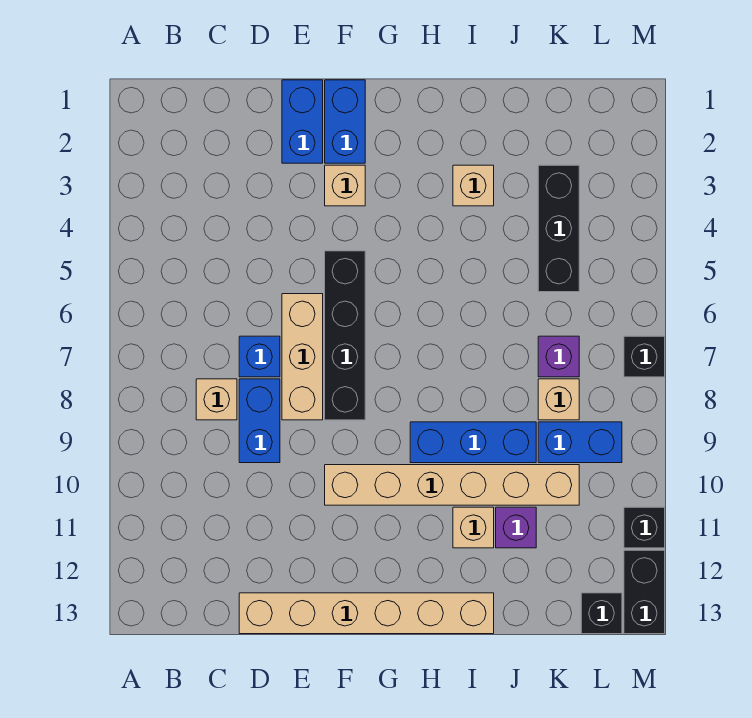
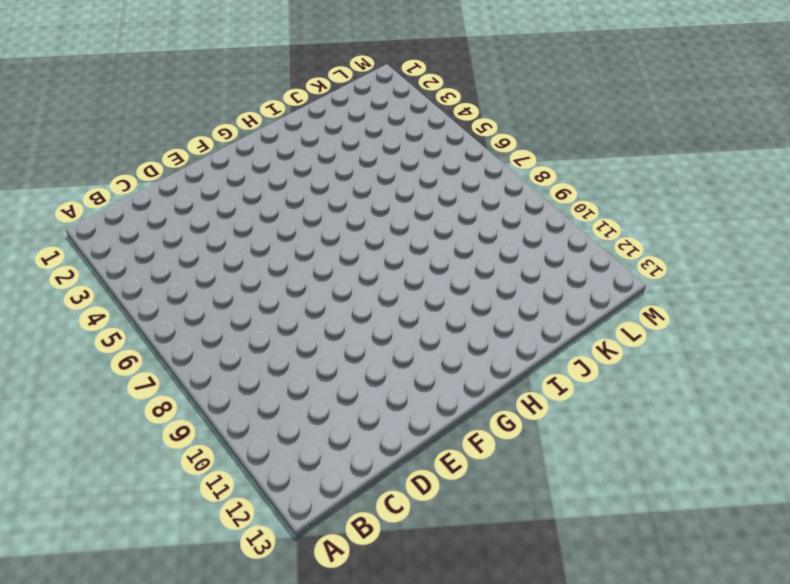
none -> tan 1x1 brick [196,379,237,420]
none -> blue 1x1 brick [239,336,280,377]
none -> blue 1x2 brick [239,379,280,463]

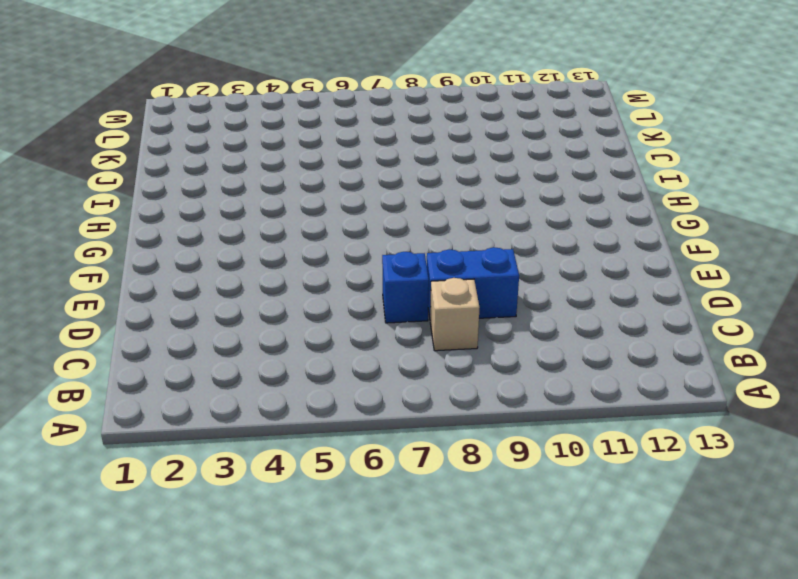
none -> tan 1x6 brick [239,593,494,634]
none -> blue 1x2 brick [282,80,323,163]
none -> tan 1x3 brick [282,294,323,420]

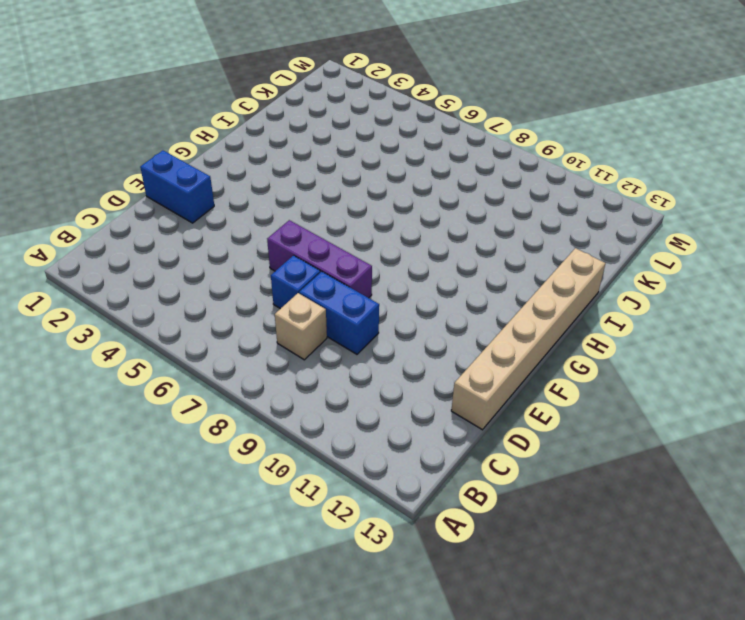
purple 1x3 brick [267,220,372,298] -> tan 1x3 brick [282,294,323,420]
none -> blue 1x2 brick [325,80,365,163]
none -> tan 1x1 brick [325,165,365,206]
none -> black 1x4 brick [325,251,365,420]

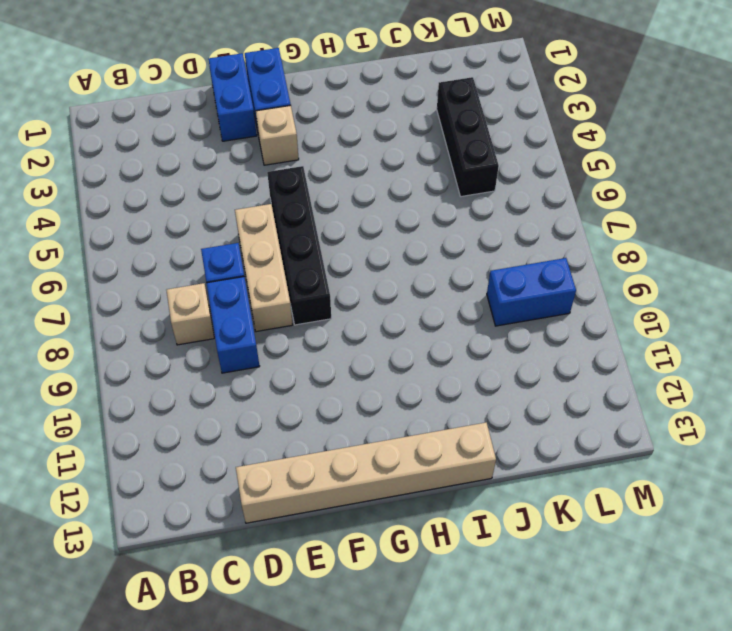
none -> tan 1x6 brick [325,465,579,505]
none -> blue 1x3 brick [410,422,536,463]
none -> tan 1x1 brick [453,165,494,206]

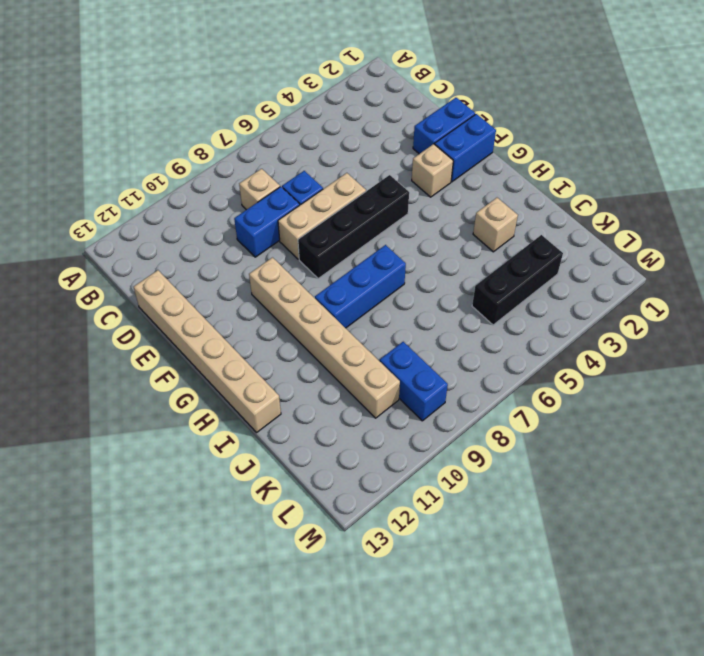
blue 1x3 brick [315,245,406,328] -> blue 1x3 brick turned to [410,422,536,463]
none -> tan 1x1 brick [453,507,494,548]
none -> purple 1x1 brick [496,507,536,548]
none -> purple 1x1 brick [538,336,579,377]

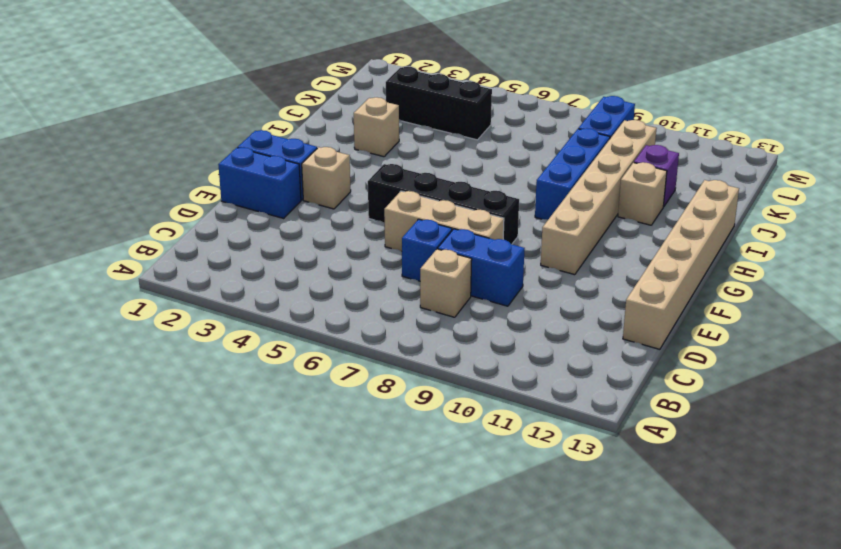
none -> purple 1x1 brick [538,336,579,377]
none -> tan 1x1 brick [538,379,579,420]
none -> black 1x1 brick [581,593,622,634]

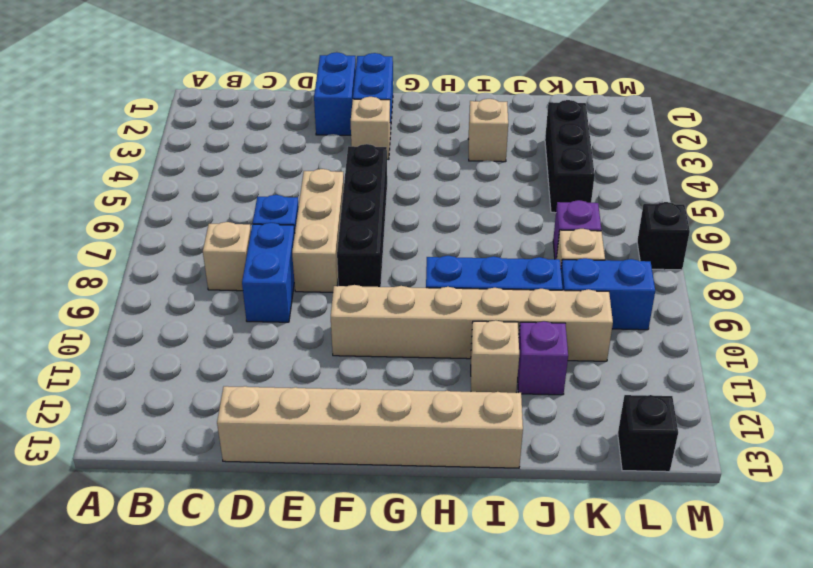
none -> black 1x1 brick [624,507,665,548]
none -> black 1x2 brick [624,550,665,634]

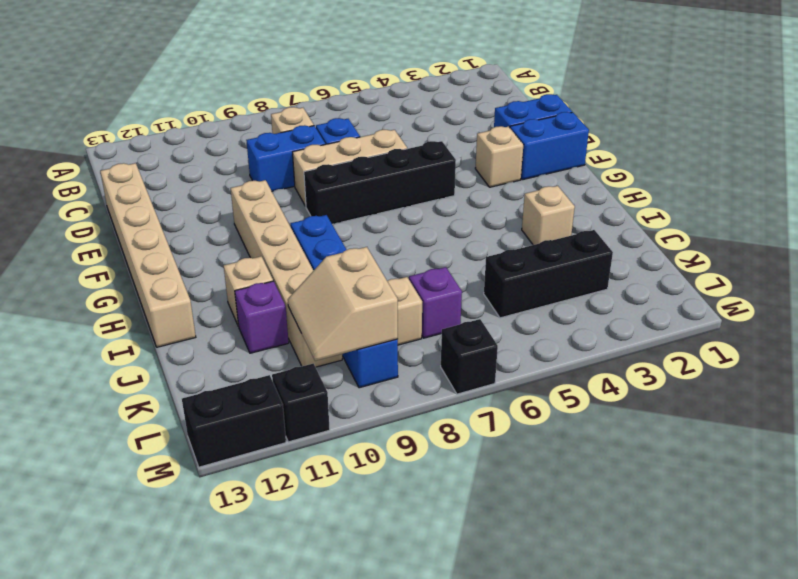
tan 2x2 slope [288,247,398,361] -> none
none -> black 1x1 brick [581,593,622,634]

